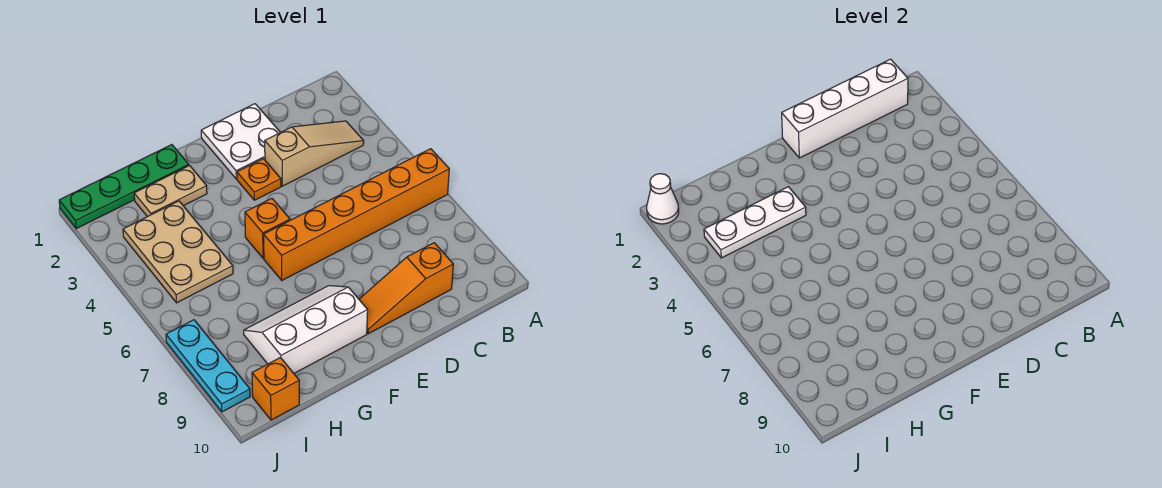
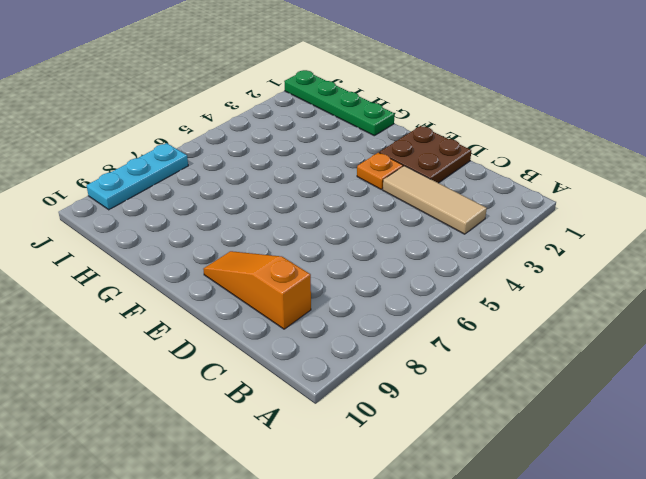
tan 1x3 tile [383,166,487,234] -> tan 1x3 slope [265,121,364,186]
brown 2x2 plate [379,126,471,183] -> white 2x2 plate [201,104,280,179]
none -> orange 1x6 brick [264,149,449,280]
none -> orange 1x1 brick [245,198,290,258]
none -> white 2x3 slope [244,286,368,373]

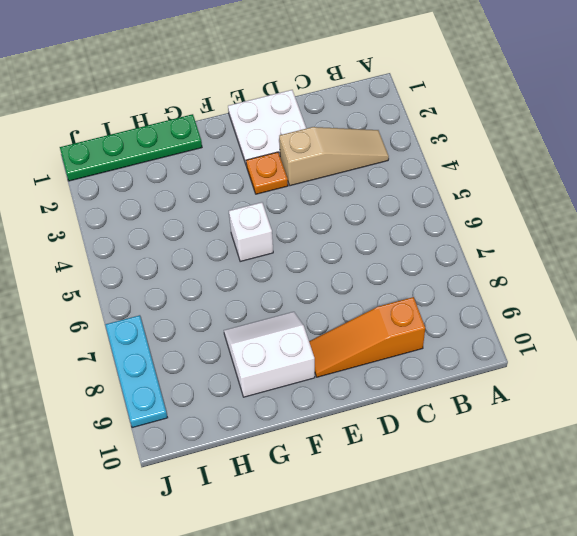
white 1x1 brick [229,202,273,262] -> orange 1x1 brick [245,198,290,258]
white 2x2 slope [224,312,315,397] -> white 2x3 slope [244,286,368,373]
none -> orange 1x6 brick [264,149,449,280]
none -> tan 1x2 plate [134,166,207,217]
none -> tan 2x3 plate [123,201,233,303]

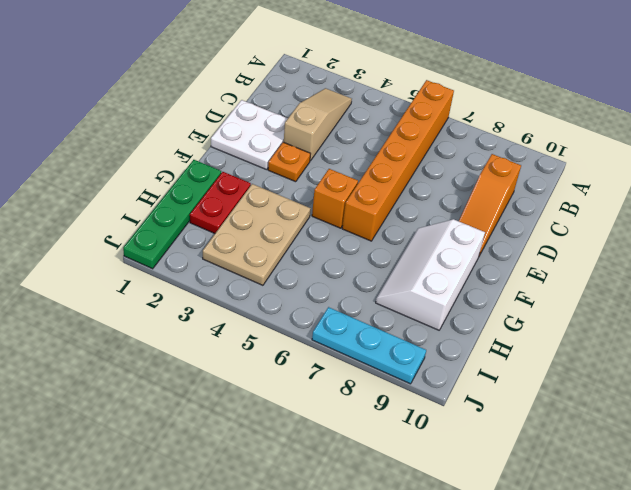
red 1x2 plate [190,172,251,233] -> tan 1x2 plate [134,166,207,217]
tan 2x3 plate [203,184,311,285] -> tan 2x3 plate turned to [123,201,233,303]
none -> orange 1x1 brick [252,358,299,420]
none -> white 1x4 brick [782,59,908,158]
none -> white 1x3 plate [704,187,806,258]

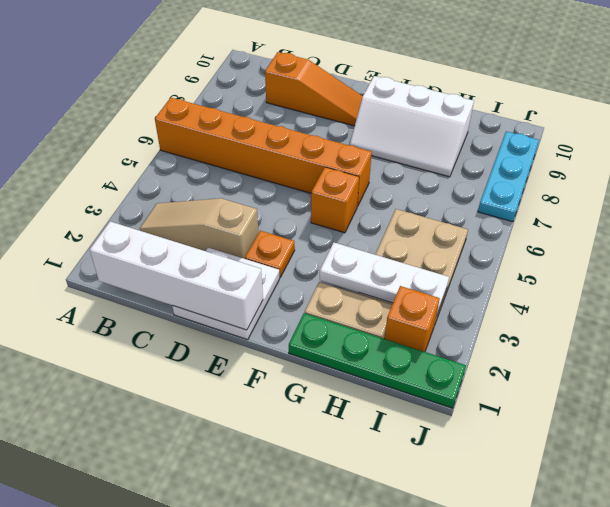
orange 1x1 brick [385,286,440,352] -> orange 1x1 brick moved to [252,358,299,420]
none -> white 1x1 cone [647,174,679,224]

